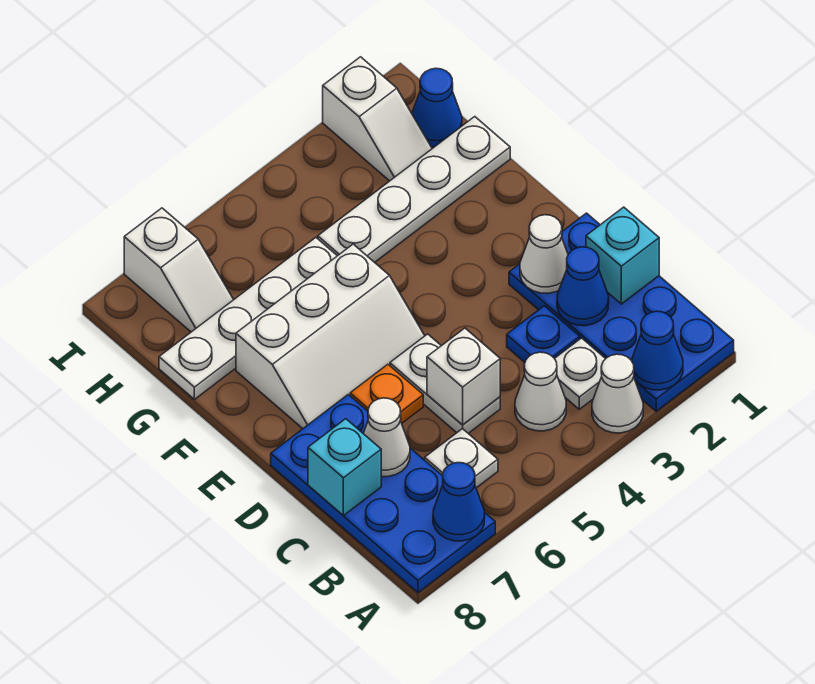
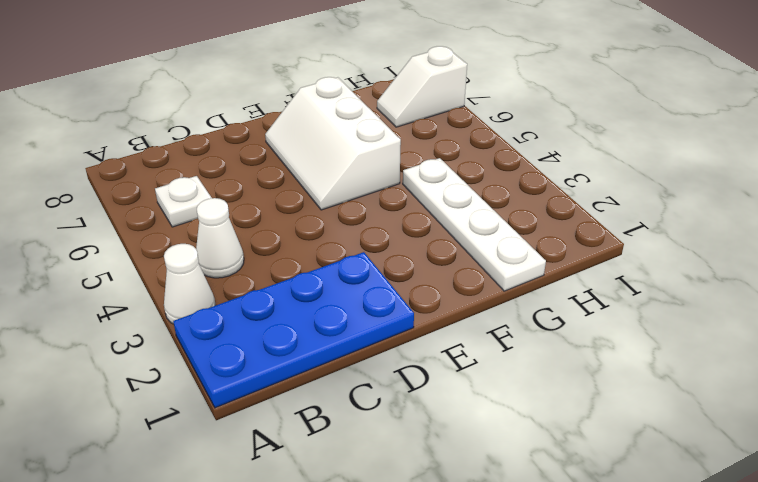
none -> blue 2x4 plate [271,395,495,593]
none -> white 1x1 plate [555,338,605,409]
none -> blue 1x1 plate [507,306,580,362]

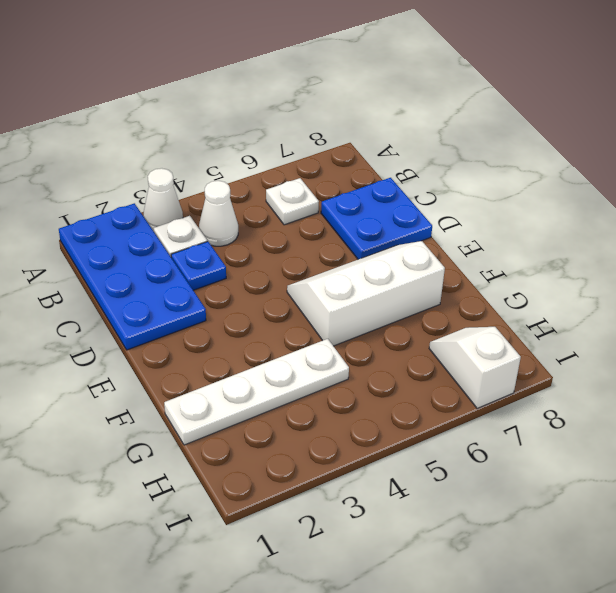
blue 2x2 plate [321,178,432,259] -> blue 2x4 plate [271,395,495,593]
none -> white 1x2 plate [390,334,500,433]
none -> orange 1x1 plate [350,364,423,423]
none -> white 1x4 plate [159,238,337,399]

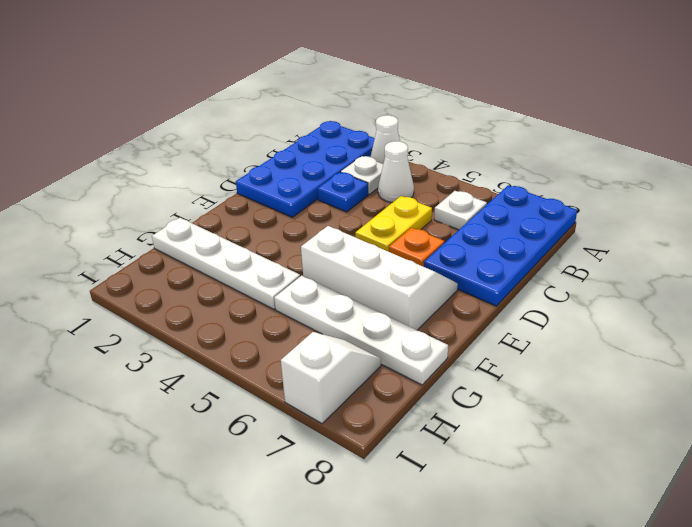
yellow 1x2 plate [355,196,432,252] -> white 1x2 plate [390,334,500,433]
none -> blue 1x1 cone [412,68,462,147]
none -> white 1x2 slope [323,57,432,181]
none -> blue 1x1 cone [632,311,683,390]

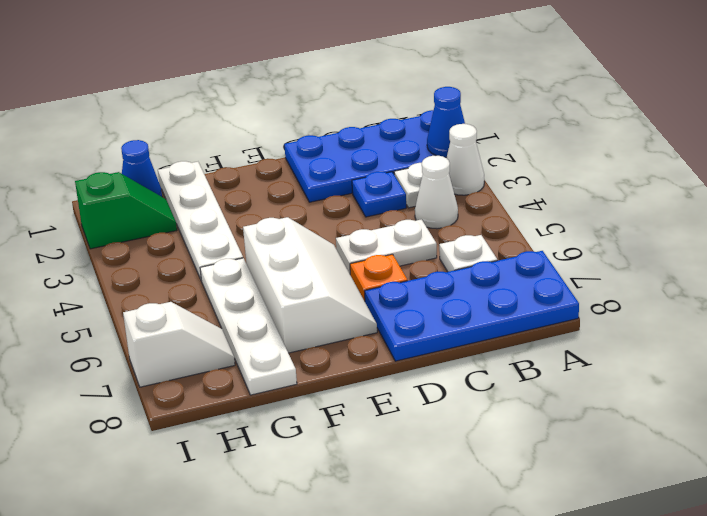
green 1x2 slope [75,172,177,249] -> white 1x2 slope [323,57,432,181]
none -> blue 1x1 cone [433,463,485,541]
none -> cyan 1x1 brick [586,207,659,304]
none -> blue 1x1 cone [557,247,609,326]

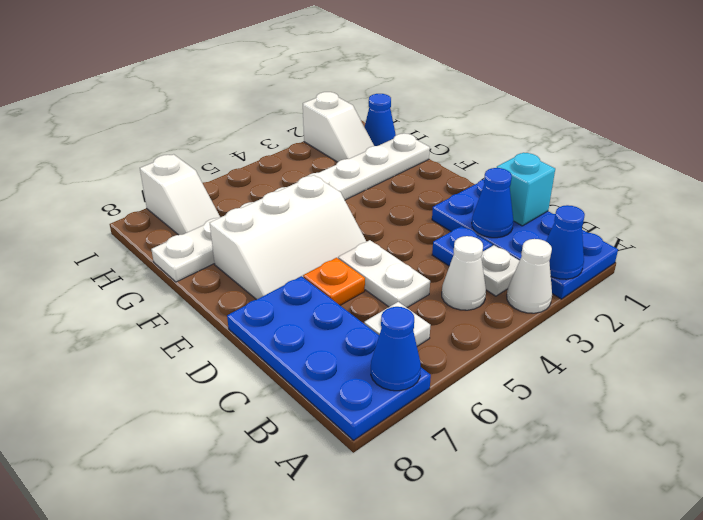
none -> white 1x1 brick [427,328,500,425]
none -> white 1x1 cone [363,398,410,477]
none -> cyan 1x1 brick [308,419,381,516]

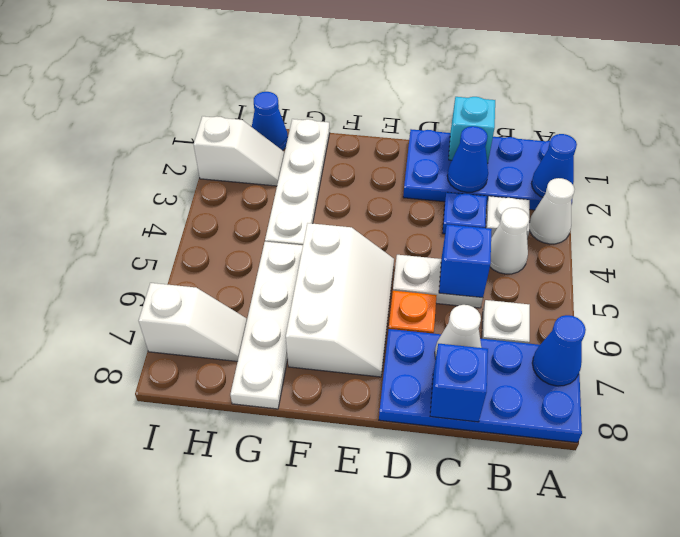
blue 1x1 brick [439,225,492,298] -> white 1x1 brick [427,328,500,425]
blue 1x1 brick [430,344,488,422] -> cyan 1x1 brick [308,419,381,516]
none -> white 1x1 cone [520,215,568,293]

